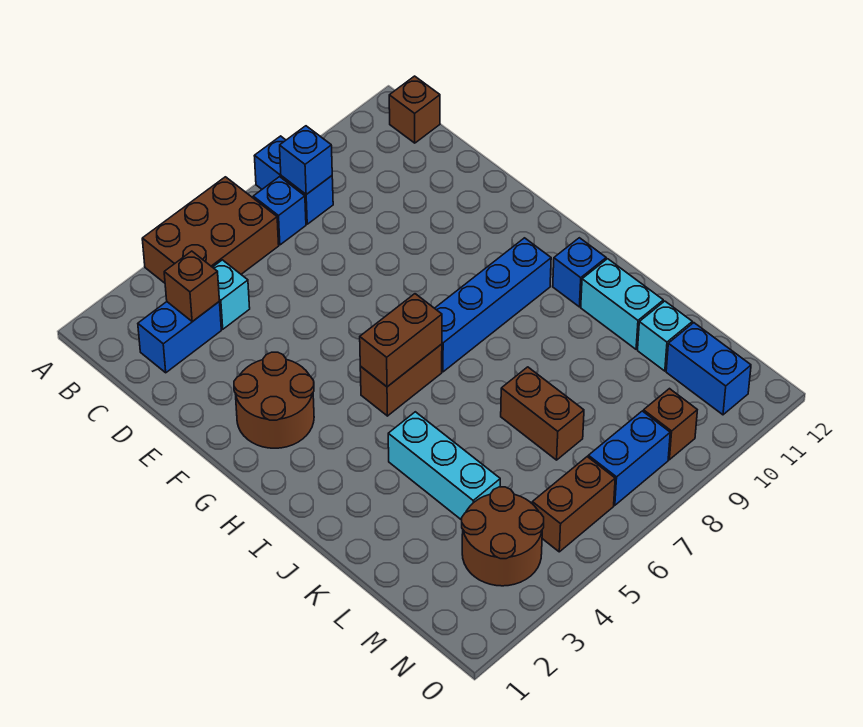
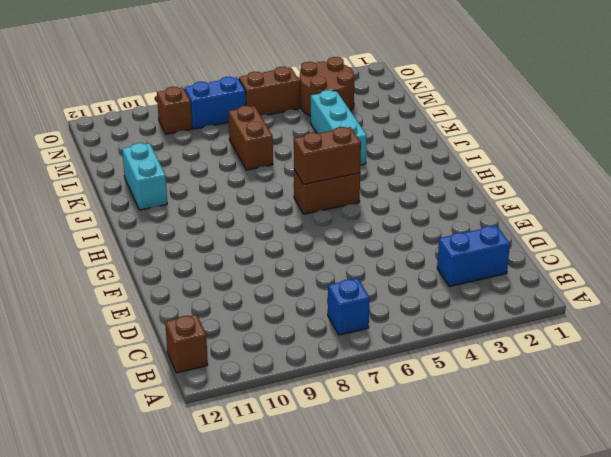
none -> brown 2x3 brick [142,177,279,283]
none -> blue 1x2 brick [255,136,333,224]
none -> cyan 1x1 brick [213,260,250,329]

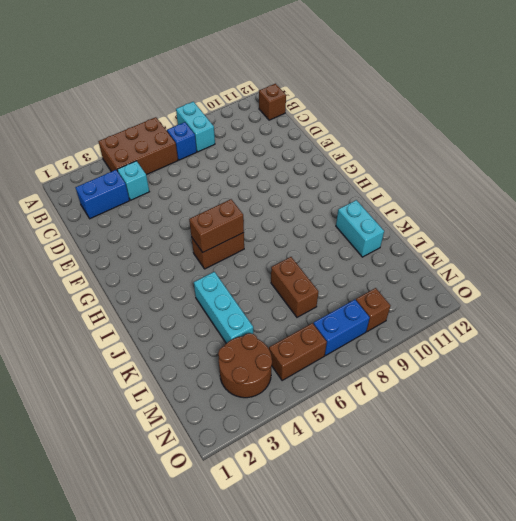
cyan 1x2 brick [176,102,215,152] -> blue 1x2 brick [255,136,333,224]
none -> brown 2x2 round brick [234,352,314,448]
none -> blue 1x4 brick [435,238,551,372]
none -> blue 1x1 brick [553,238,606,307]

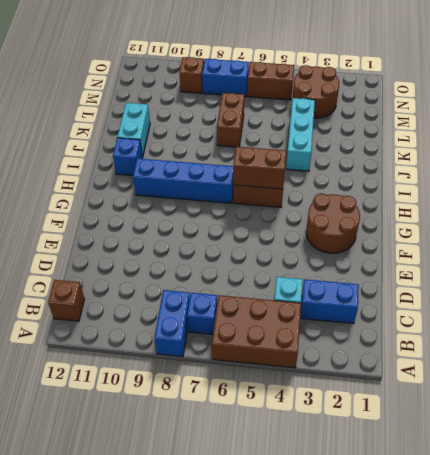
none -> cyan 1x1 brick [638,301,692,371]
none -> blue 1x2 brick [666,323,751,415]
none -> blue 1x1 brick [280,126,332,194]

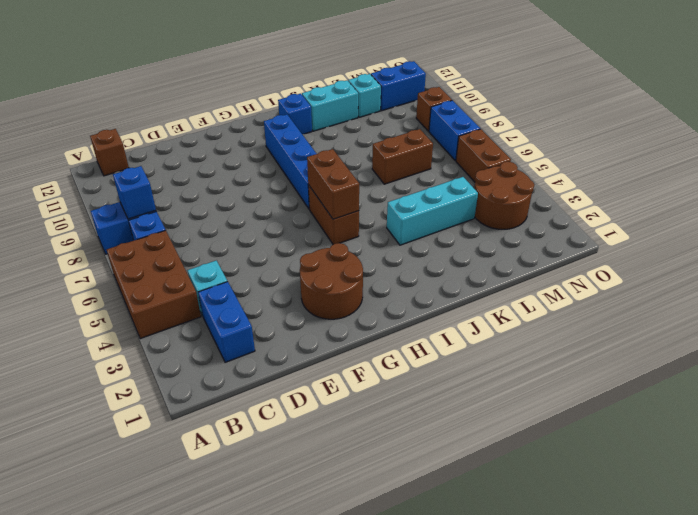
none -> brown 1x1 brick [164,251,219,322]

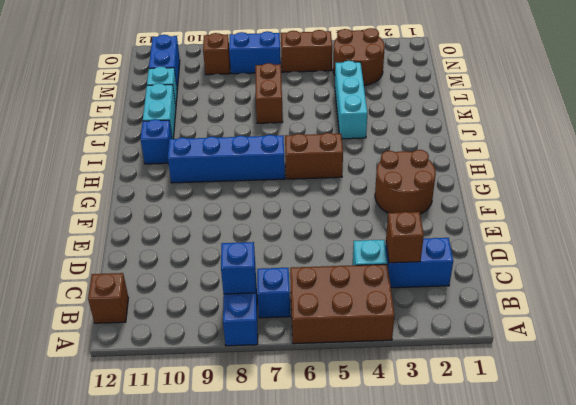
none -> brown 1x2 brick [360,294,442,387]

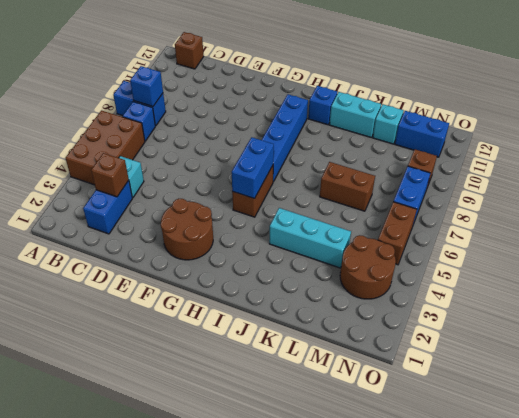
blue 1x2 brick [232,137,274,199] -> brown 1x2 brick [360,294,442,387]

